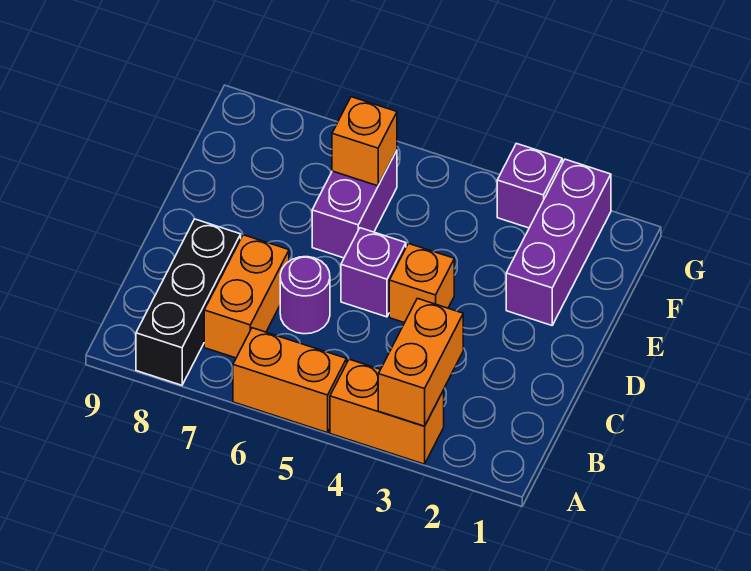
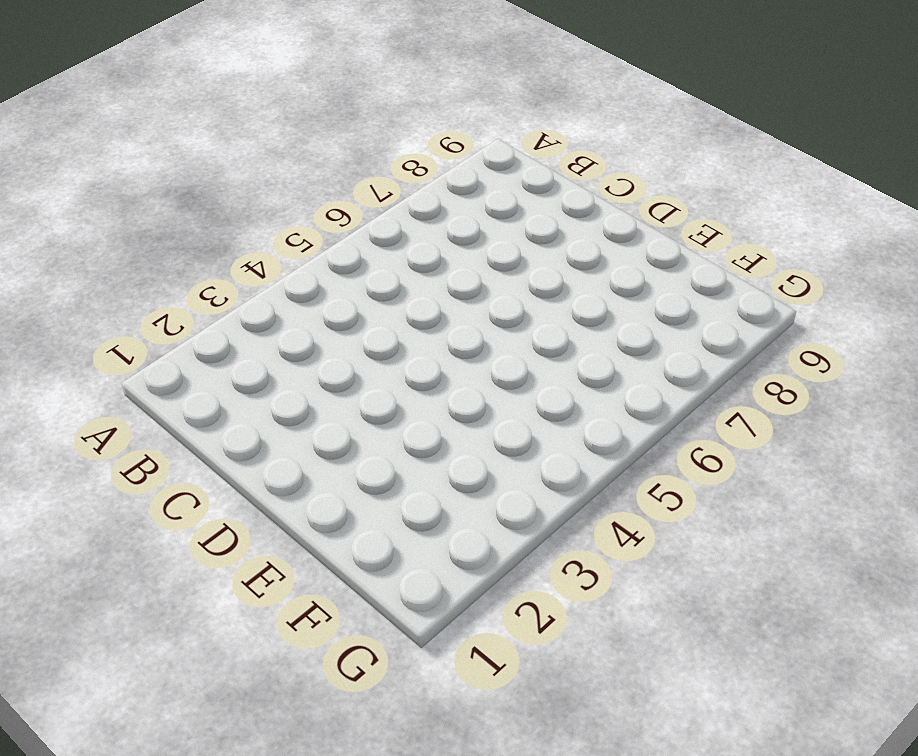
none -> orange 1x2 brick [330,359,444,464]
none -> orange 1x2 brick [233,328,347,433]
none -> black 1x3 brick [136,219,241,385]

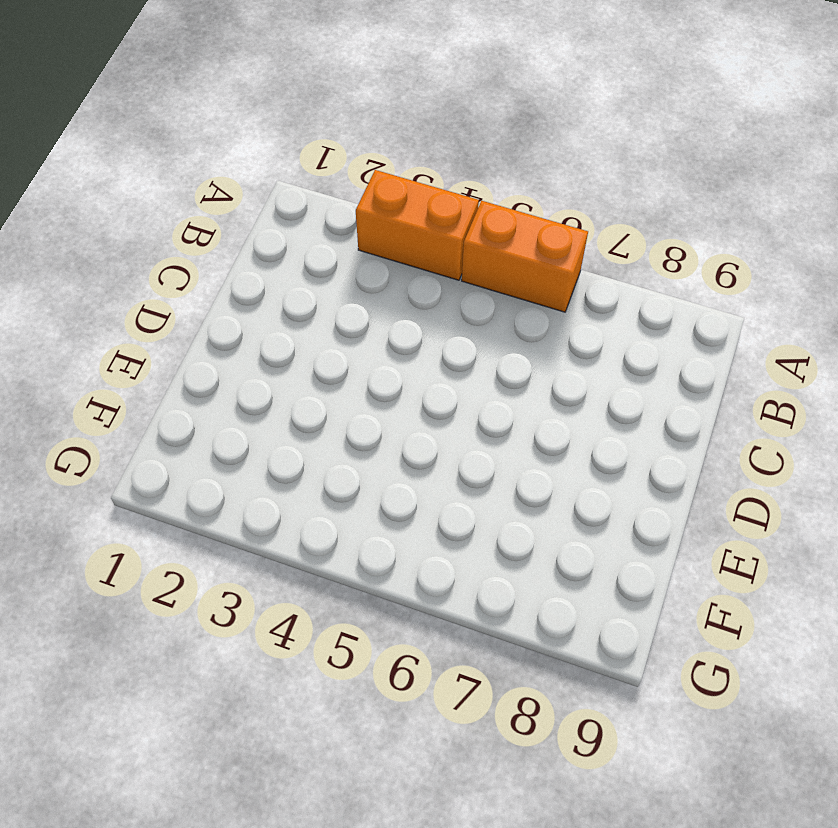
none -> black 1x3 brick [136,219,241,385]
none -> orange 1x2 brick [204,235,289,358]
none -> purple 1x1 round brick [280,257,330,334]

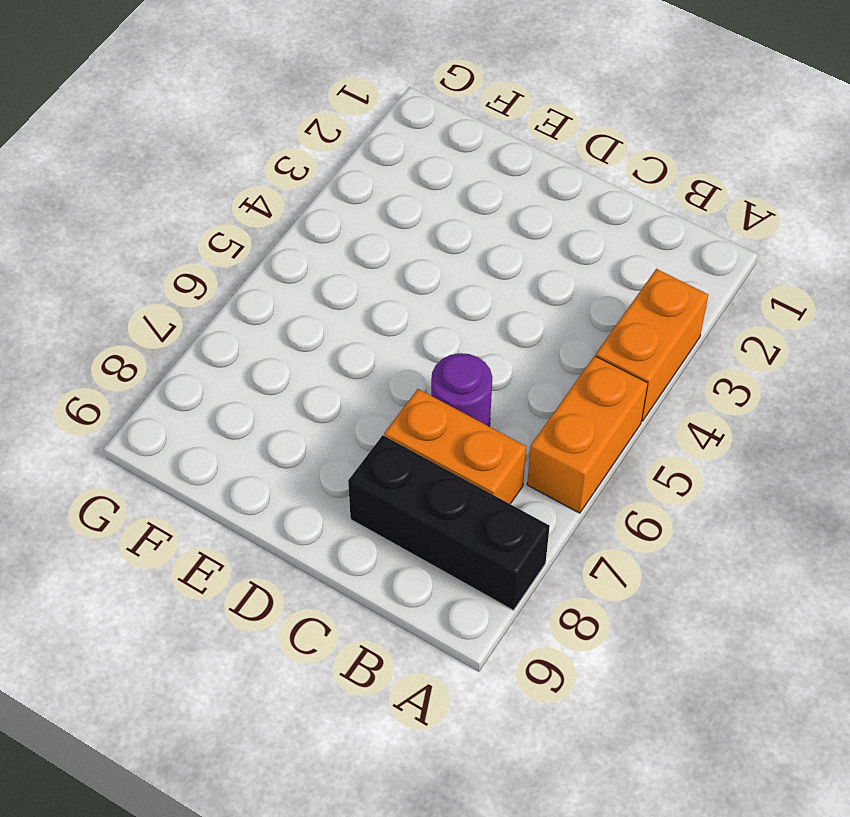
none -> orange 1x1 brick [389,243,454,323]
none -> purple 1x1 brick [341,228,406,317]
none -> purple 1x3 brick [506,159,611,325]

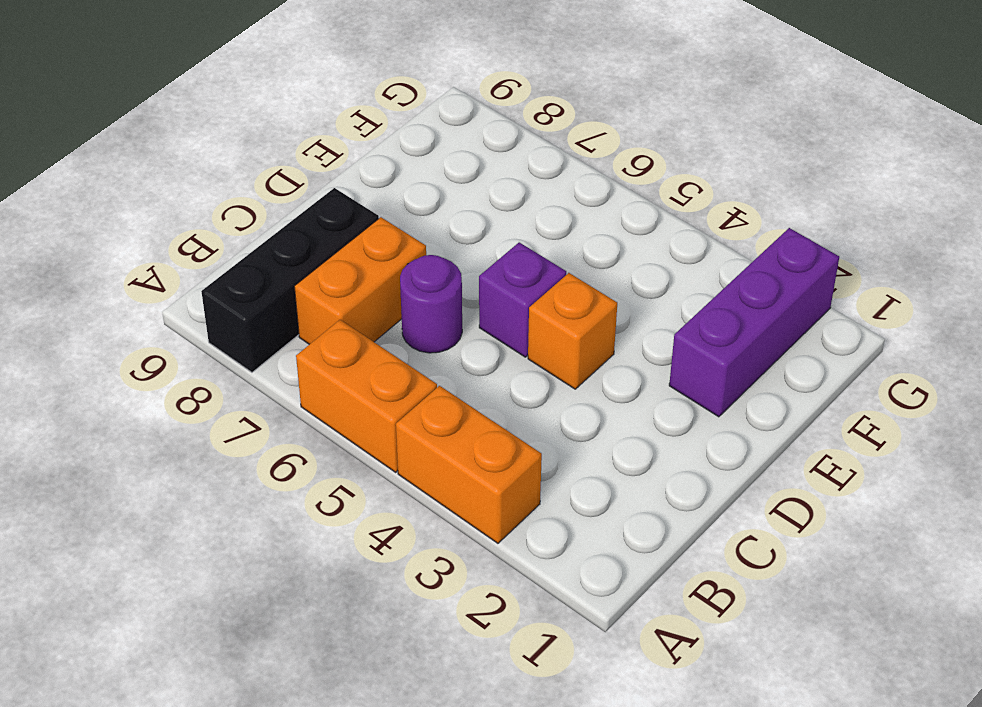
none -> purple 1x2 brick [312,150,397,258]
none -> purple 1x1 brick [497,143,562,228]
none -> orange 1x2 brick [378,298,463,426]

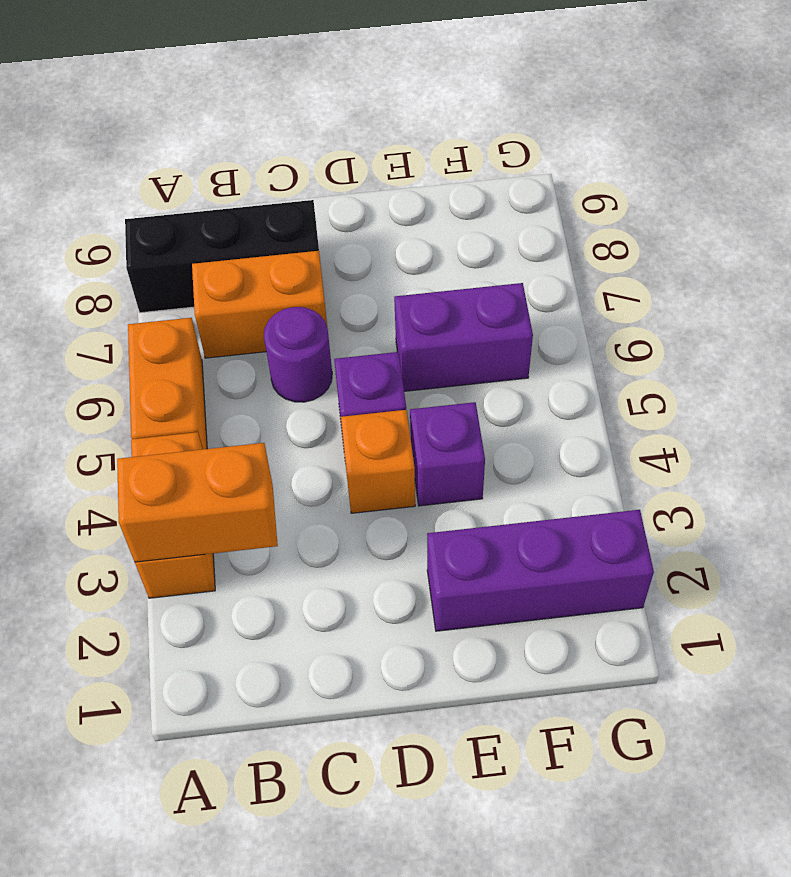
purple 1x1 brick [410,402,485,506] -> purple 1x1 brick moved to [497,143,562,228]
none -> orange 1x1 brick [332,97,397,186]

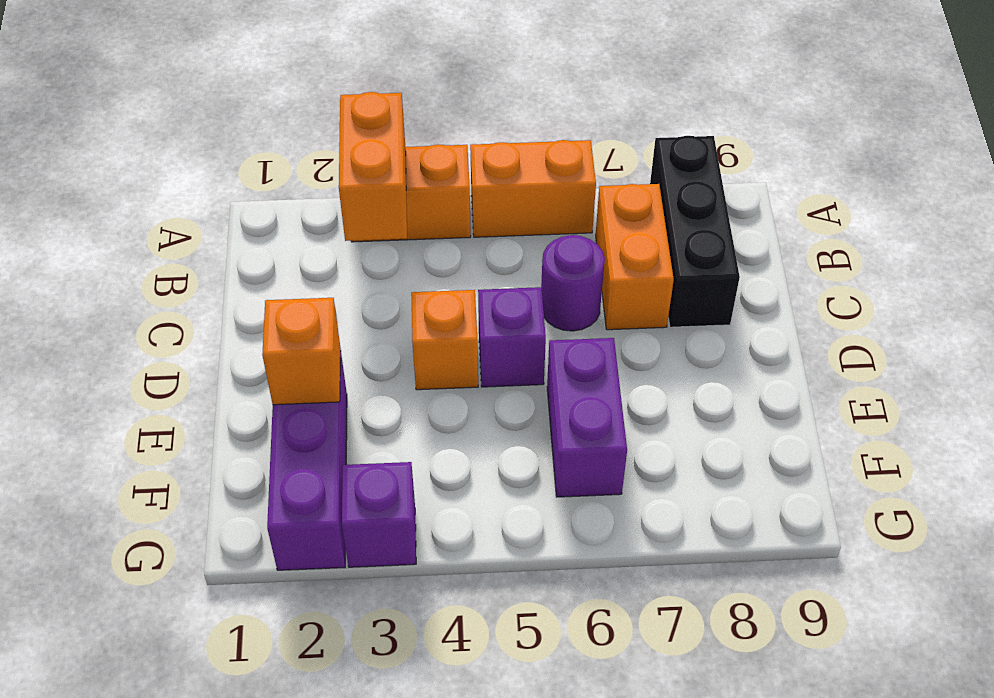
orange 1x1 brick [262,298,341,405] -> orange 1x1 brick moved to [332,97,397,186]

